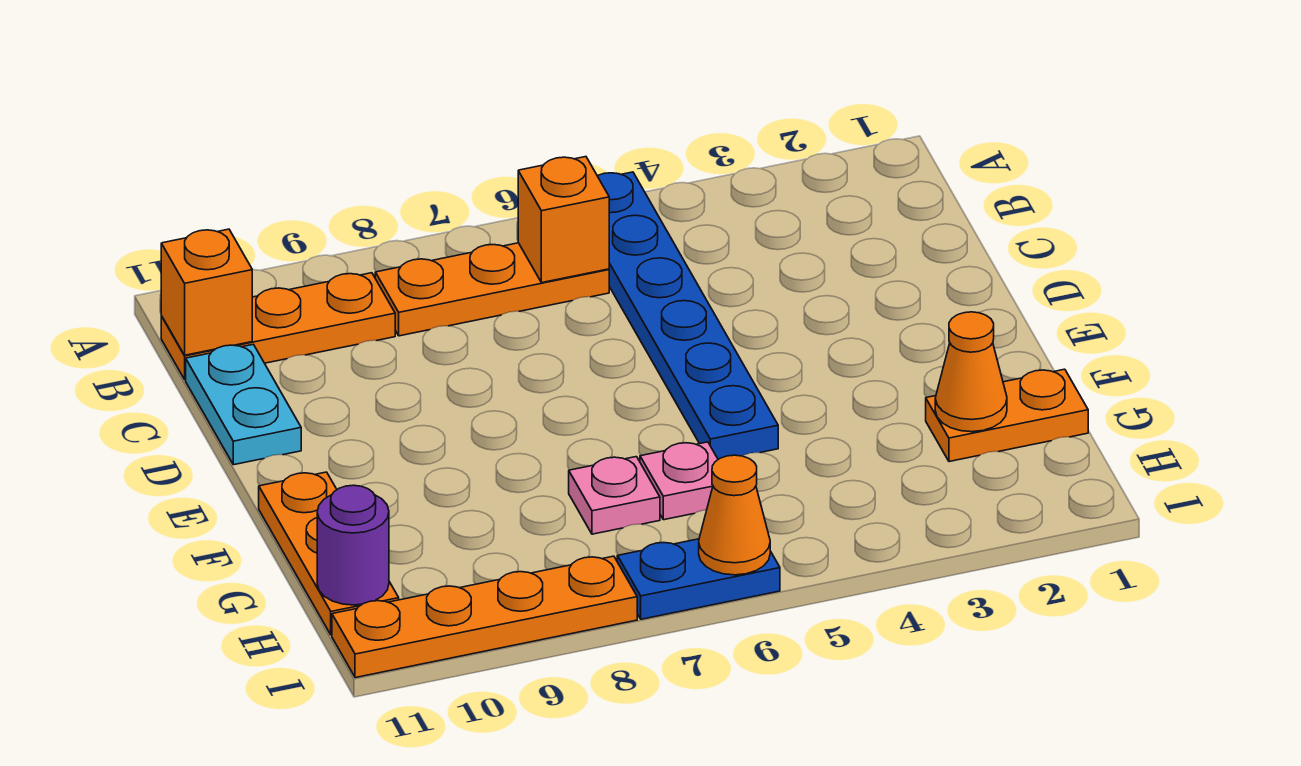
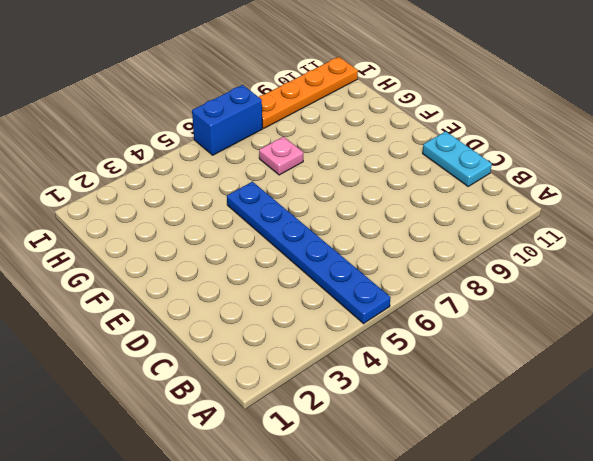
blue 1x2 brick [192,85,262,155] -> blue 1x2 plate [617,539,780,619]
none -> orange 1x3 plate [375,243,609,336]
none -> orange 1x3 plate [161,273,395,379]
none -> orange 1x3 plate [259,472,399,635]

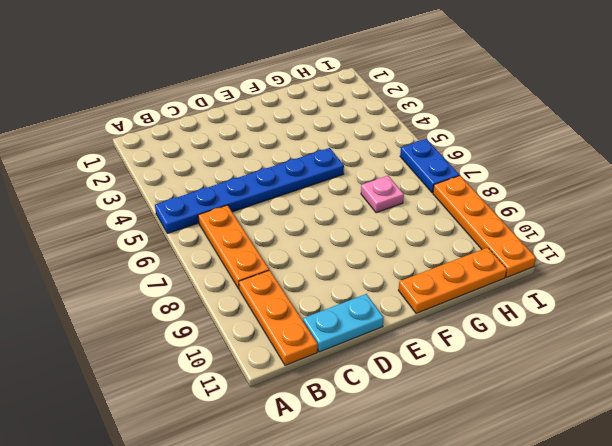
none -> orange 1x2 plate [926,369,1088,462]
none -> pink 1x1 plate [640,442,718,520]
none -> orange 1x1 brick [518,157,609,283]

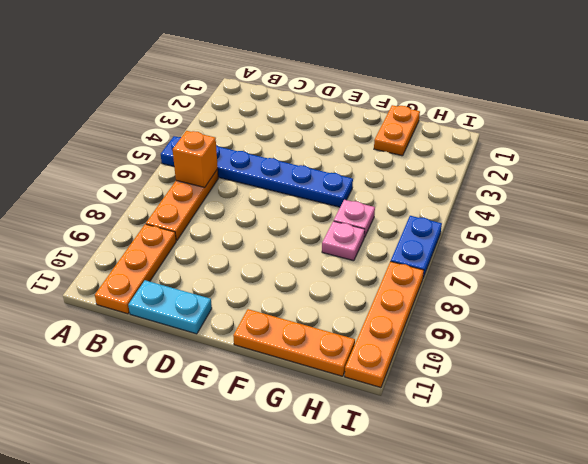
none -> orange 1x1 brick [161,229,252,355]
none -> orange 1x1 cone [935,312,1007,432]
none -> purple 1x1 round brick [317,485,389,605]

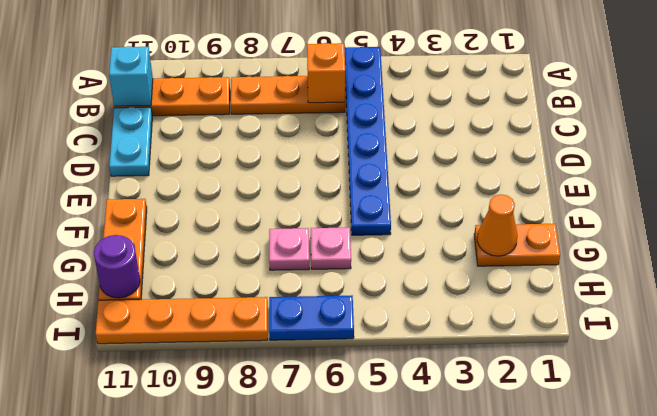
cyan 1x1 brick [109,46,153,106] -> orange 1x1 brick [161,229,252,355]
none -> orange 1x1 cone [699,455,770,575]

